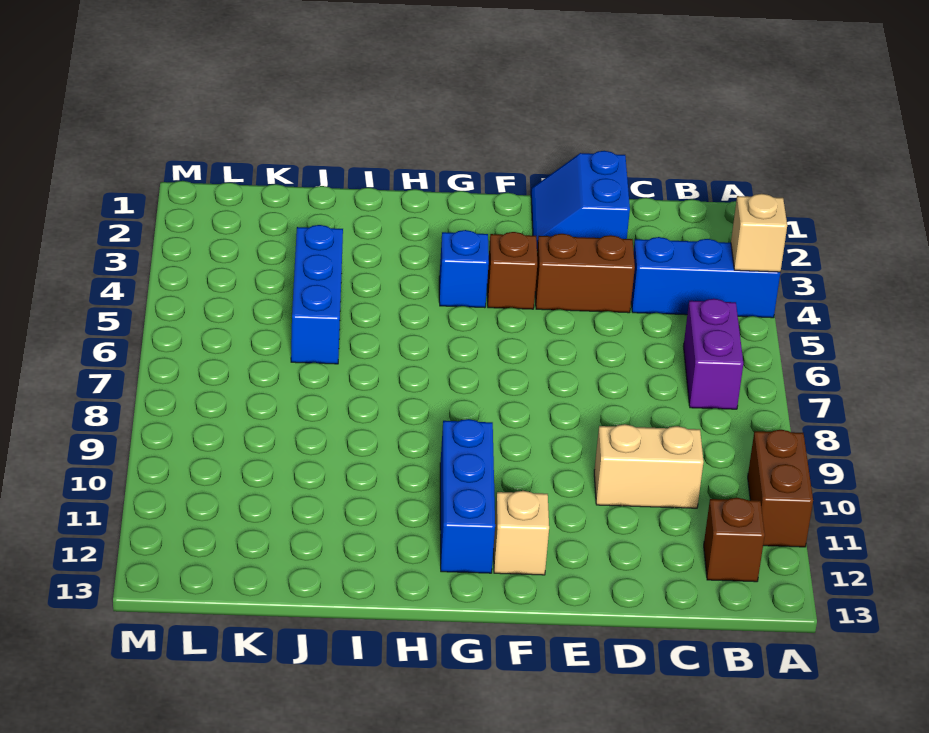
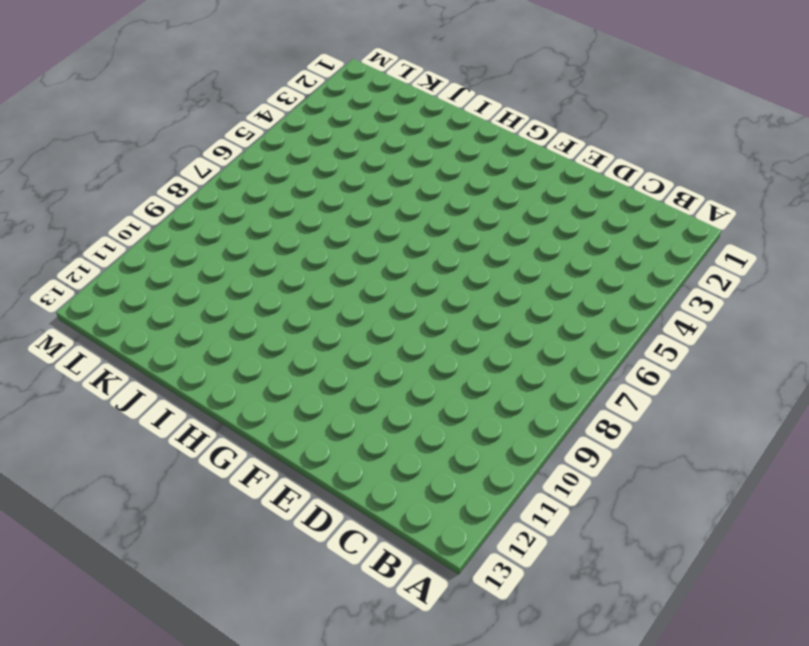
none -> blue 1x3 brick [631,237,780,318]
none -> brown 1x2 brick [748,430,813,547]
none -> purple 1x2 brick [683,299,743,409]

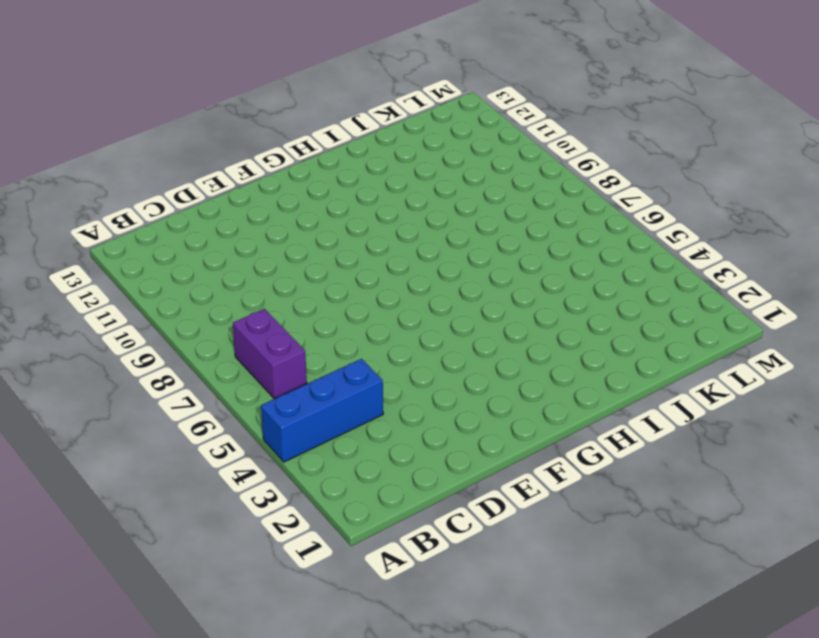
none -> brown 1x2 brick [748,430,813,547]
none -> brown 1x1 brick [704,498,765,582]
none -> tan 1x2 brick [594,424,704,508]

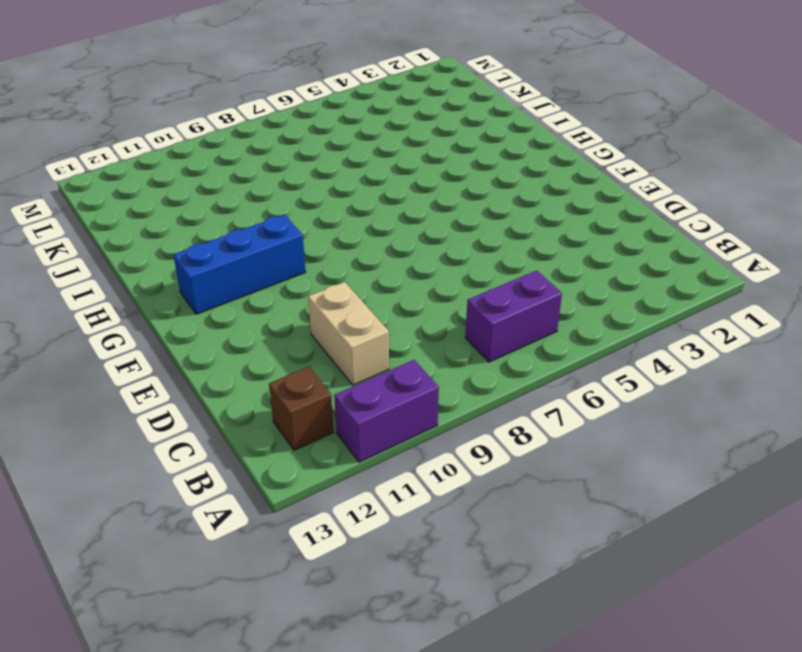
purple 1x2 brick [334,360,439,462] -> brown 1x2 brick [748,430,813,547]
none -> blue 1x3 brick [631,237,780,318]
none -> blue 2x2 slope [531,151,630,248]
none -> brown 1x2 brick [535,234,635,313]

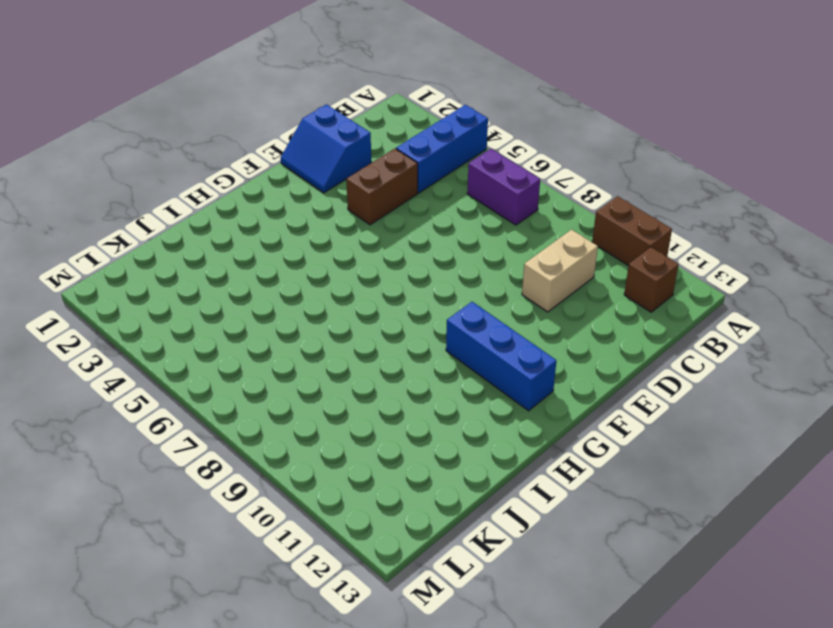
none -> brown 1x1 brick [487,232,537,309]
none -> tan 1x1 brick [494,491,549,575]
none -> blue 1x1 brick [439,230,489,308]

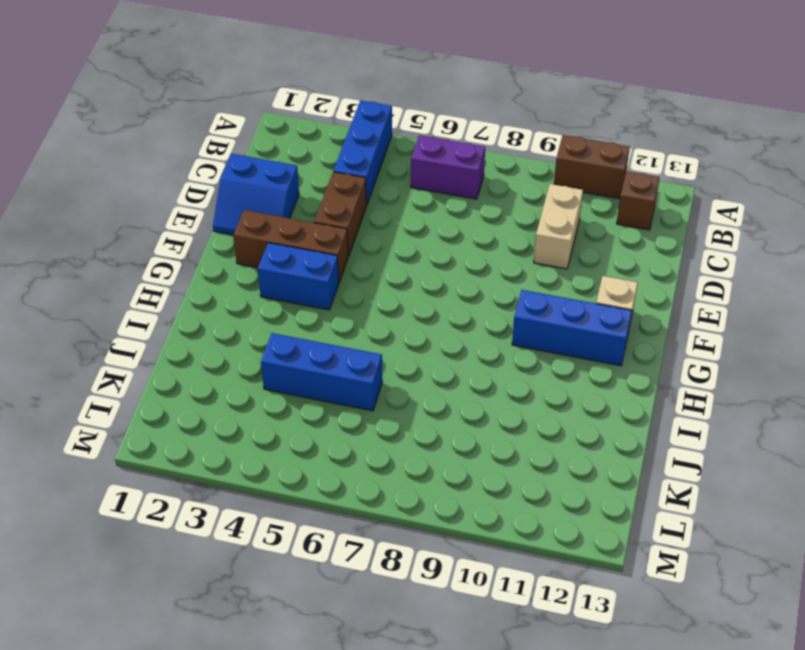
brown 1x3 brick [233,210,348,282] -> brown 1x1 brick [487,232,537,309]
blue 1x2 brick [258,243,339,310] -> blue 1x1 brick [439,230,489,308]
none -> tan 1x1 brick [731,194,787,272]

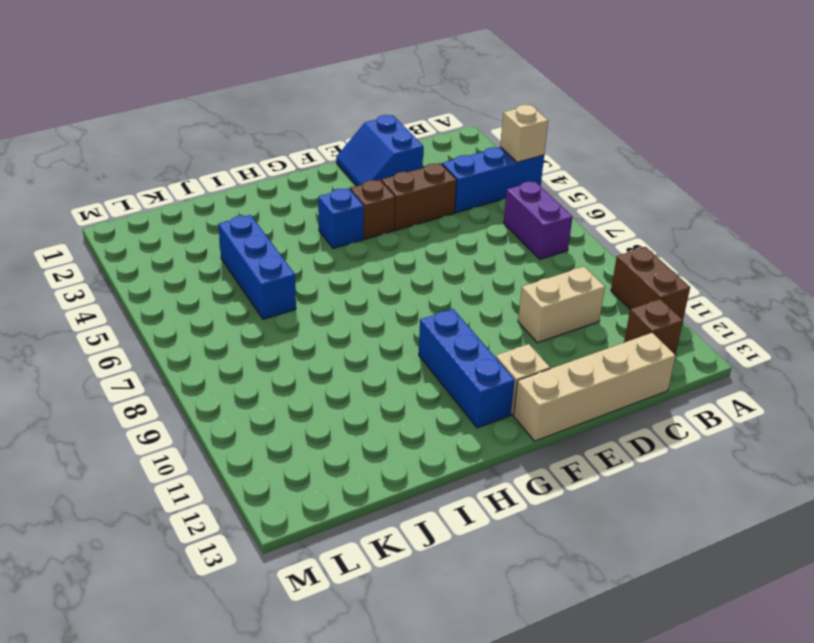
tan 1x4 brick [514,333,676,441] -> none

